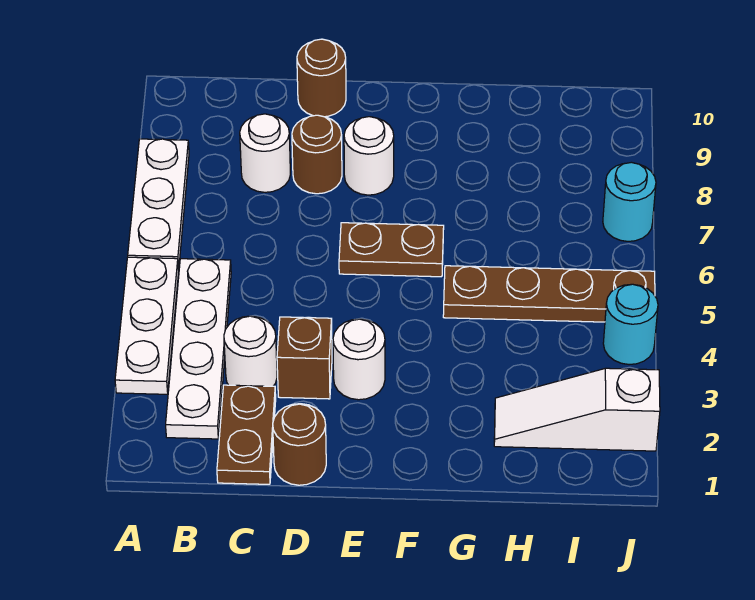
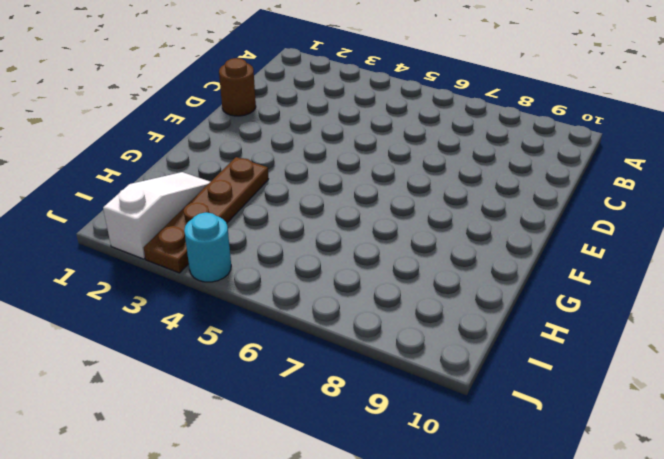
brown 1x4 plate [144,157,268,273] -> brown 1x4 plate moved to [443,266,655,322]
none -> white 1x3 plate [115,257,179,394]
none -> white 1x3 plate [128,139,189,269]
none -> white 1x4 plate [166,259,231,439]

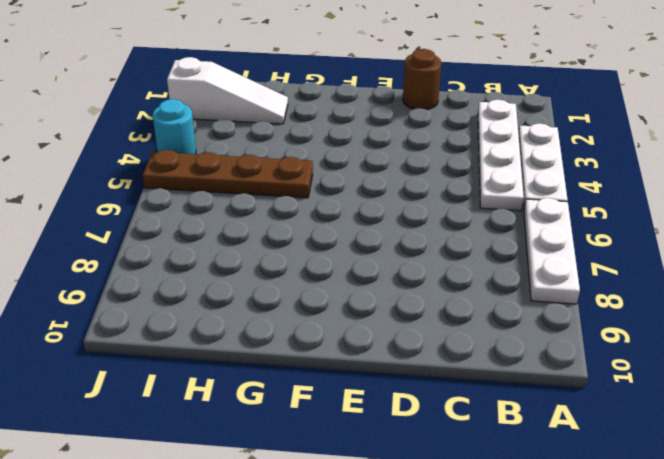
none -> brown 1x2 plate [217,385,276,484]
none -> white 1x1 round brick [224,316,277,386]
none -> white 1x1 round brick [240,114,290,192]

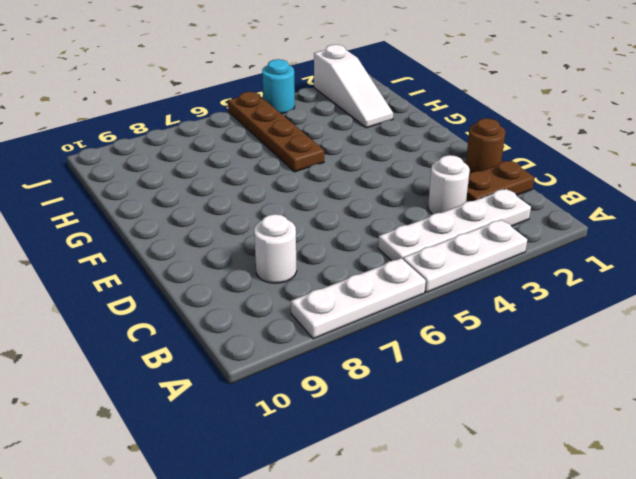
none -> brown 1x1 brick [277,317,332,399]
none -> brown 1x1 round brick [292,115,342,194]
none -> brown 1x1 round brick [297,39,346,117]

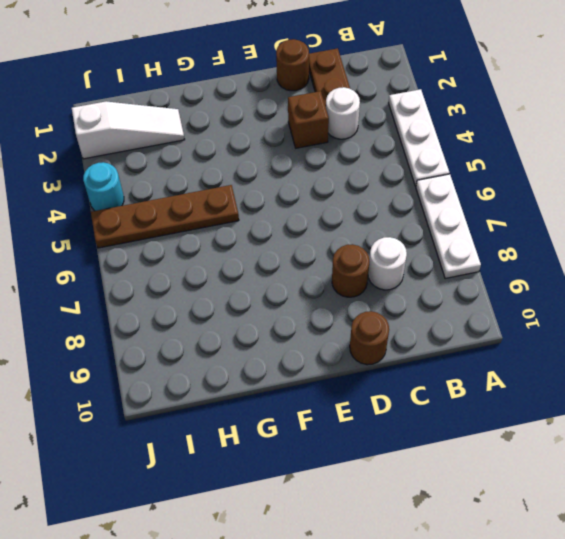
none -> white 1x4 plate [166,259,231,439]
none -> white 1x1 round brick [333,319,385,400]
none -> brown 1x2 plate [339,223,444,277]

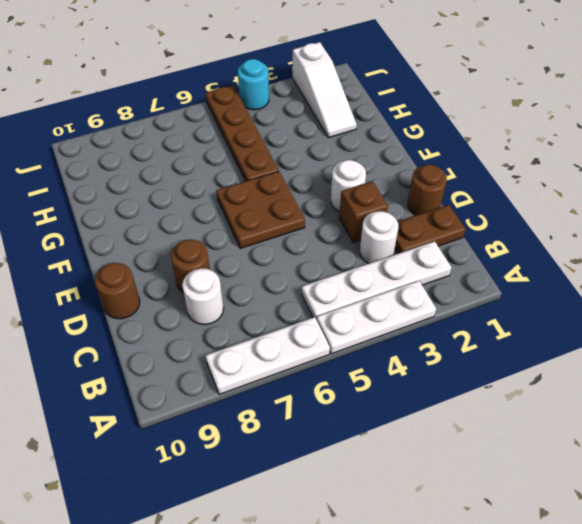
brown 2x2 plate [216,171,305,249] -> brown 1x2 plate [339,223,444,277]
none -> white 1x1 round brick [344,117,394,195]
none -> cyan 1x1 round brick [603,162,656,241]

